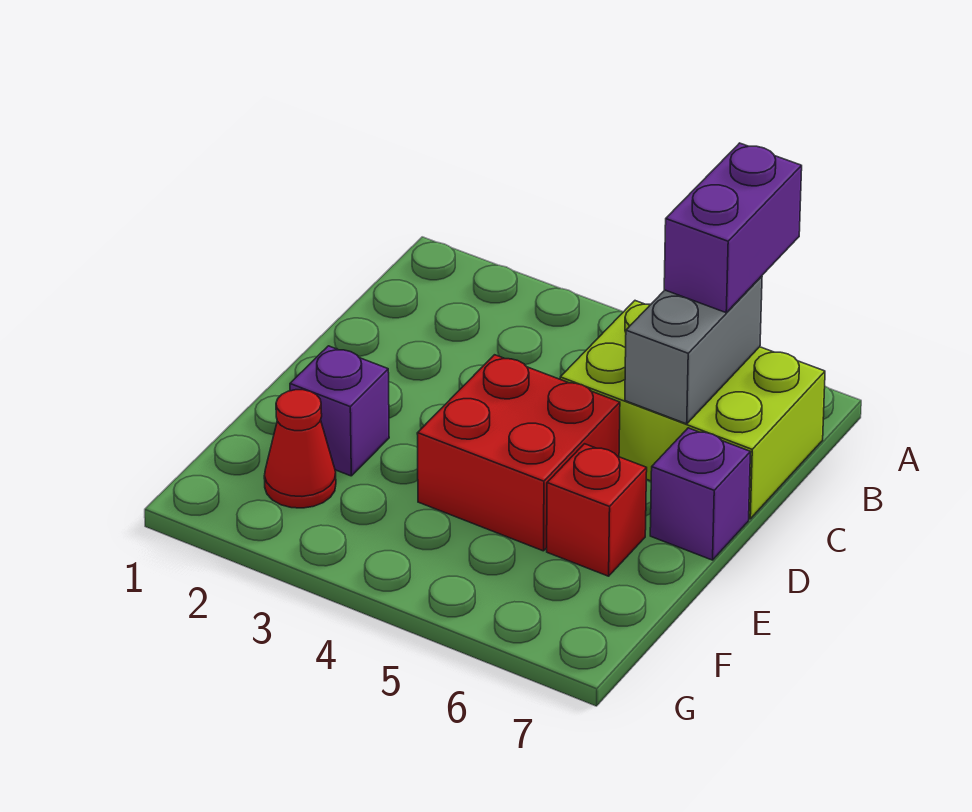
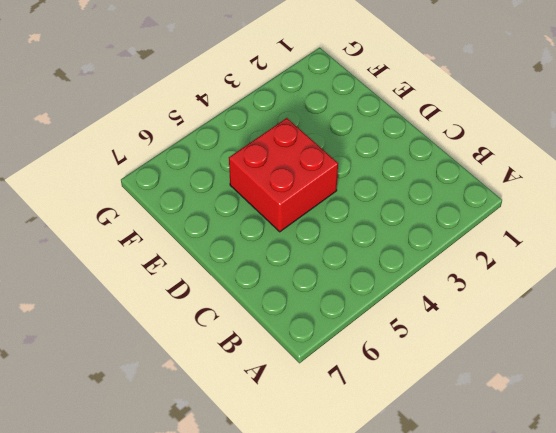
none -> lime 2x3 brick [560,301,825,519]
none -> purple 1x1 brick [650,428,750,560]

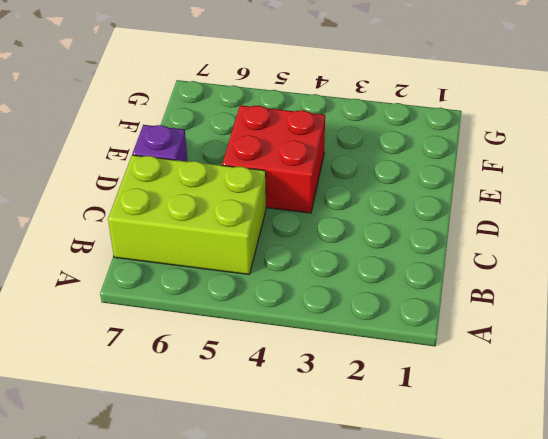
none -> purple 1x1 brick [290,346,389,476]
none -> red 1x1 brick [547,444,647,576]

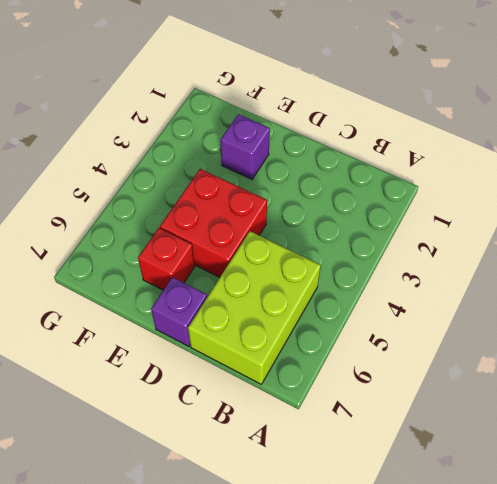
none -> red 1x1 cone [264,390,336,508]
none -> grey 1x2 brick [625,276,762,424]

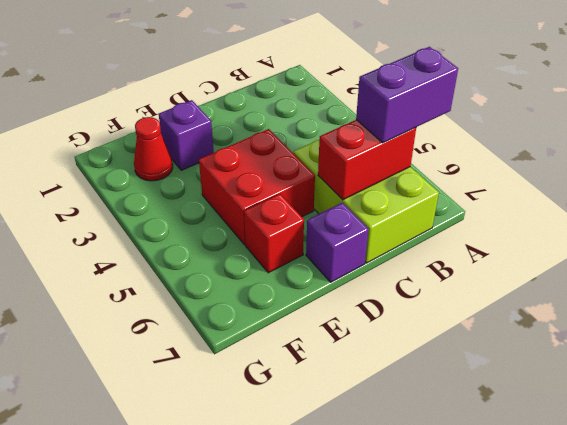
red 1x2 brick [318,120,416,200] -> grey 1x2 brick [625,276,762,424]

